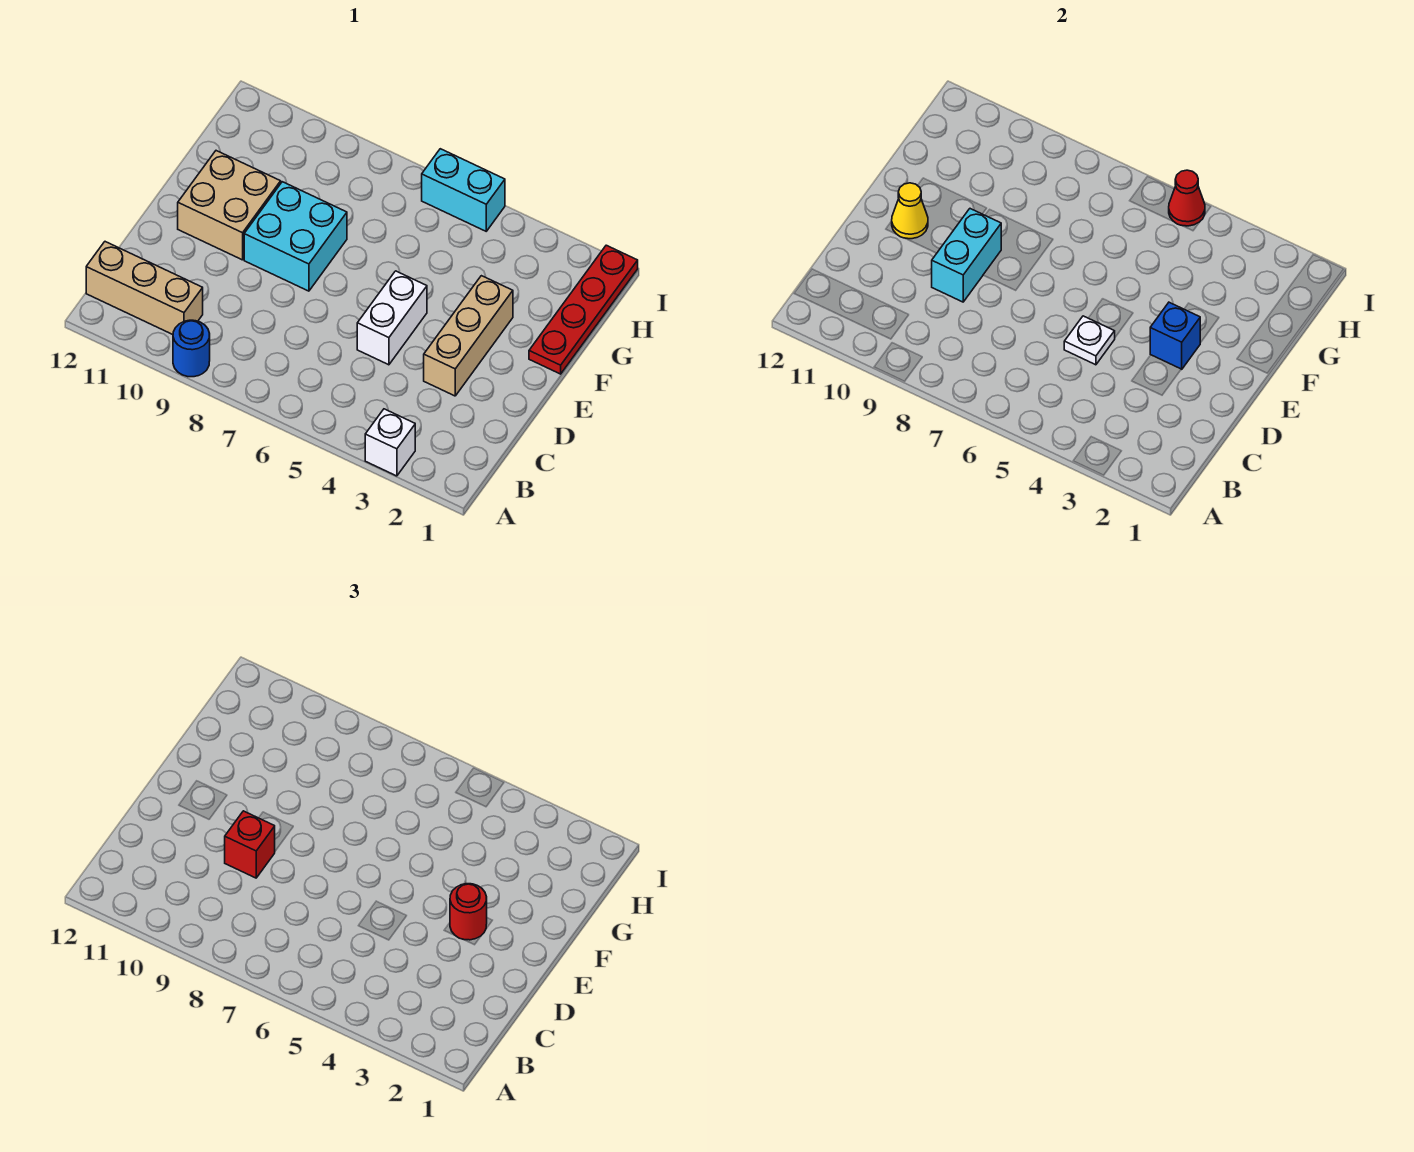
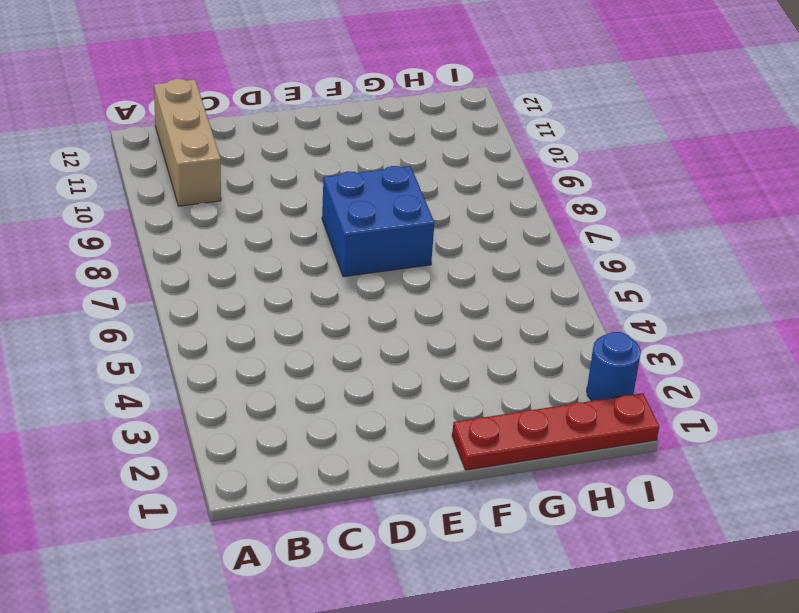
blue 2x2 brick [322,166,435,277] -> cyan 2x2 brick [244,182,347,291]
blue 1x1 round brick [587,332,641,401] -> blue 1x1 round brick moved to [173,320,210,377]
none -> white 1x1 brick [365,409,415,476]
none -> tan 1x3 brick [424,276,513,396]
none -> white 1x2 brick [357,271,427,365]

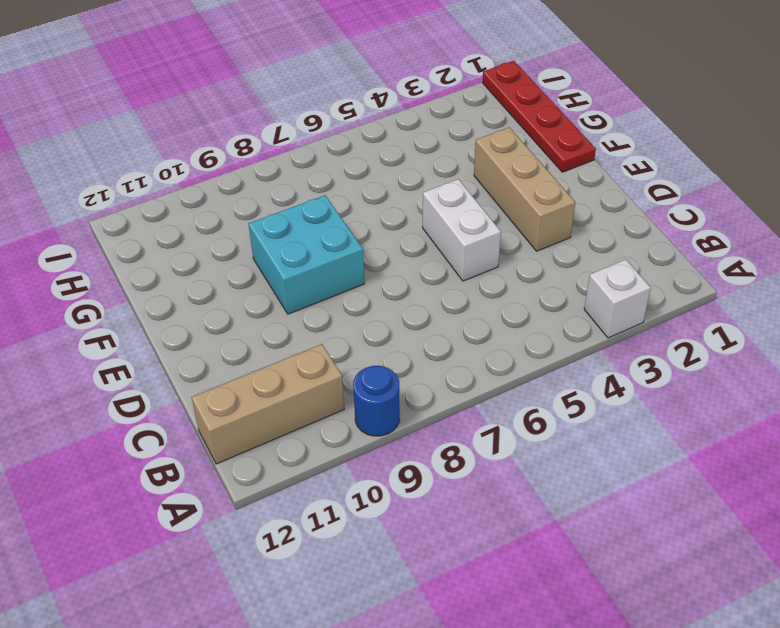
none -> tan 2x2 brick [178,151,281,260]
none -> cyan 1x2 brick [422,149,505,231]
none -> white 1x1 plate [1064,316,1115,365]

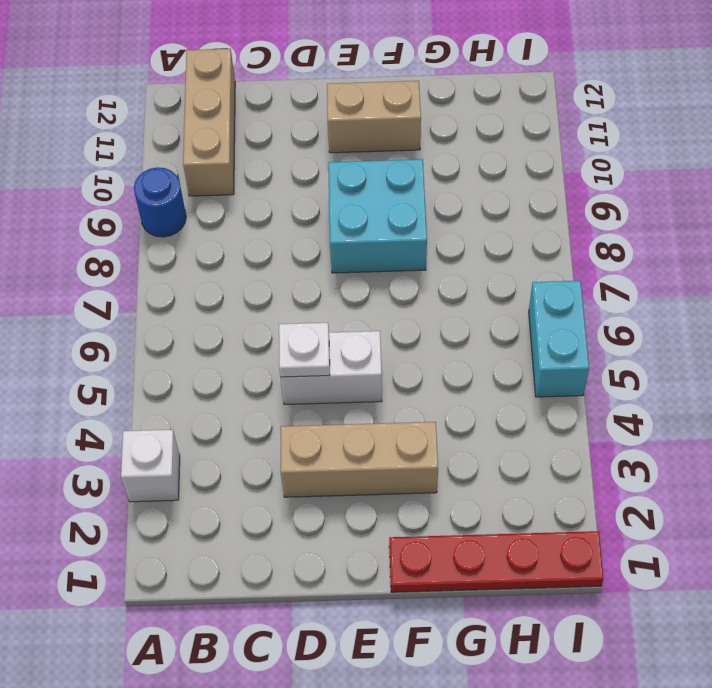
tan 1x2 brick [327,81,421,153] -> tan 2x2 brick [178,151,281,260]
none -> cyan 1x2 brick [932,209,1001,302]
none -> blue 1x1 brick [1150,302,1200,369]
none -> yellow 1x1 cone [892,183,928,239]

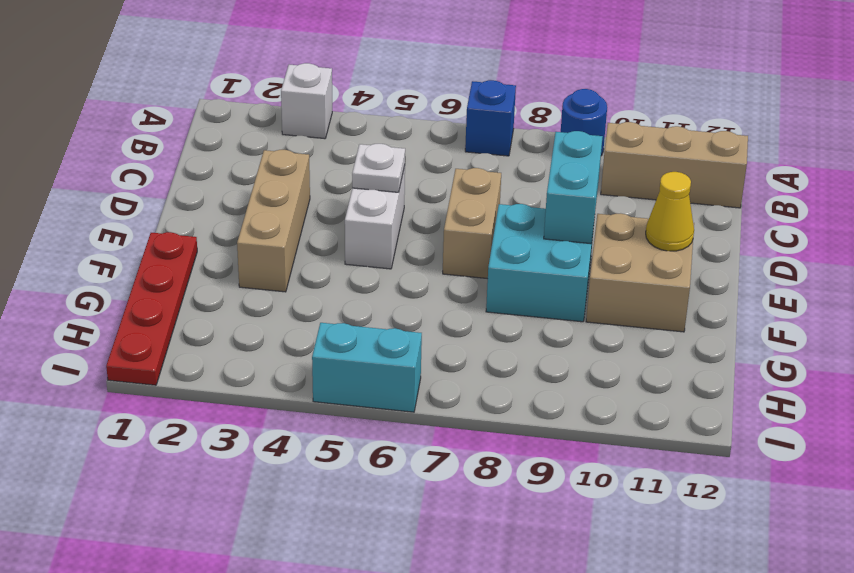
blue 1x1 brick [465,80,516,156] -> blue 1x1 brick moved to [1150,302,1200,369]
tan 1x2 brick [443,168,501,279] -> none
none -> red 1x1 cone [1169,170,1205,226]
none -> red 1x1 brick [225,811,275,878]
none -> red 1x1 round brick [450,884,487,940]

